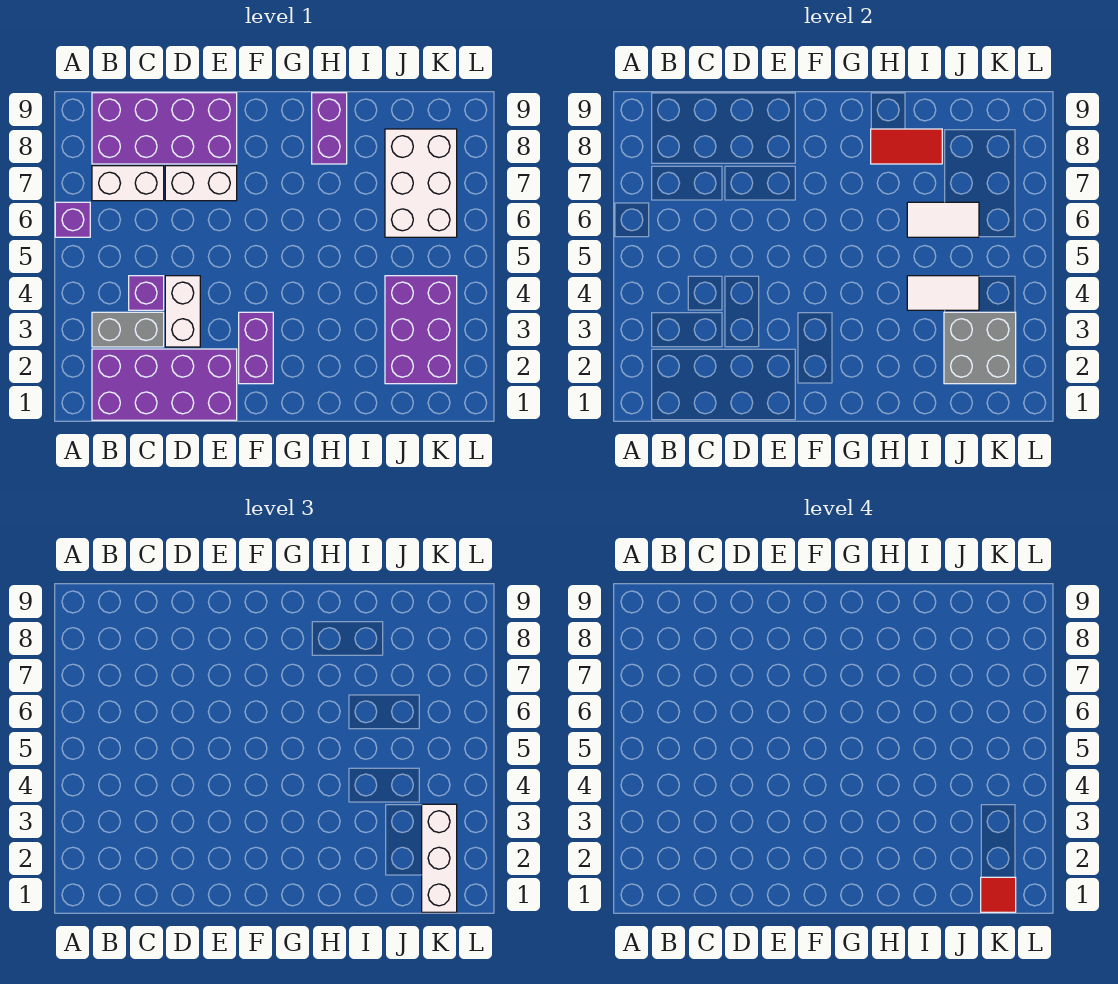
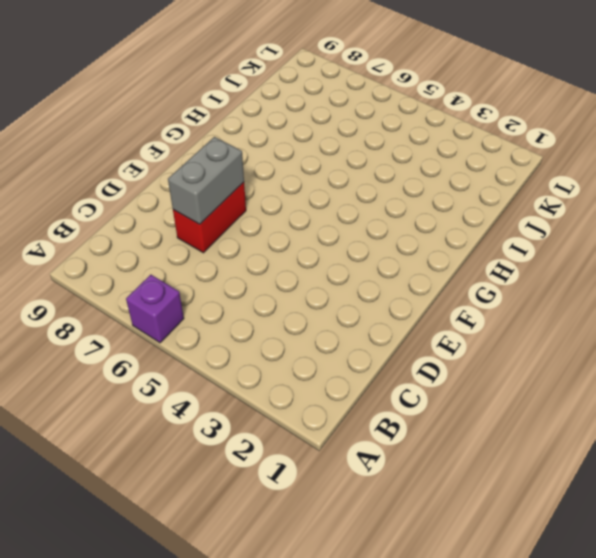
red 1x2 brick [173,182,246,253] -> white 1x2 brick [165,166,237,201]
grey 1x2 brick [168,137,244,224] -> grey 1x2 brick moved to [92,312,164,347]
none -> purple 2x4 brick [92,349,237,420]
none -> white 1x2 brick [92,166,164,201]
none -> purple 2x4 brick [92,93,237,164]

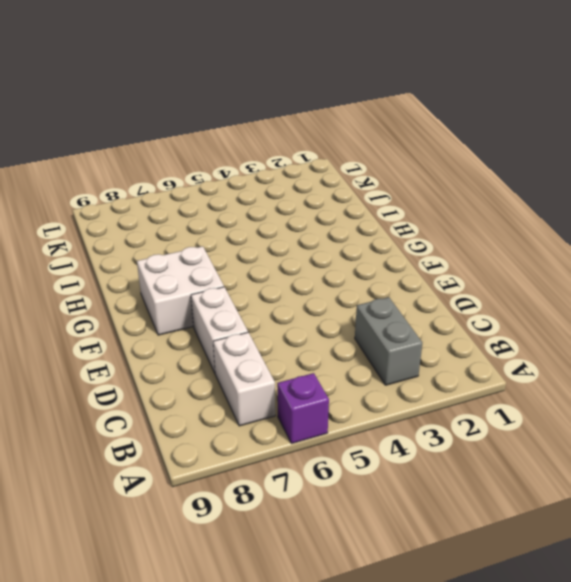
white 2x2 brick [137,246,224,335] -> none
none -> purple 2x4 brick [92,349,237,420]
none -> purple 2x4 brick [92,93,237,164]
none -> purple 1x1 brick [129,276,164,310]

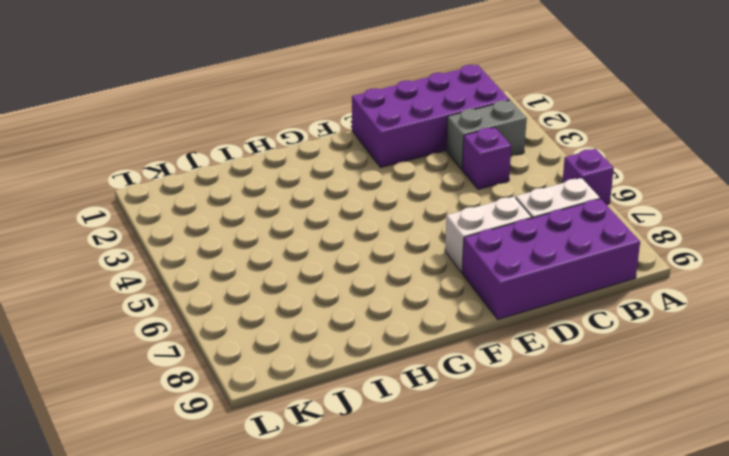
none -> white 1x2 brick [165,276,200,347]
none -> purple 1x2 brick [239,312,273,384]
none -> purple 1x2 brick [312,93,347,164]

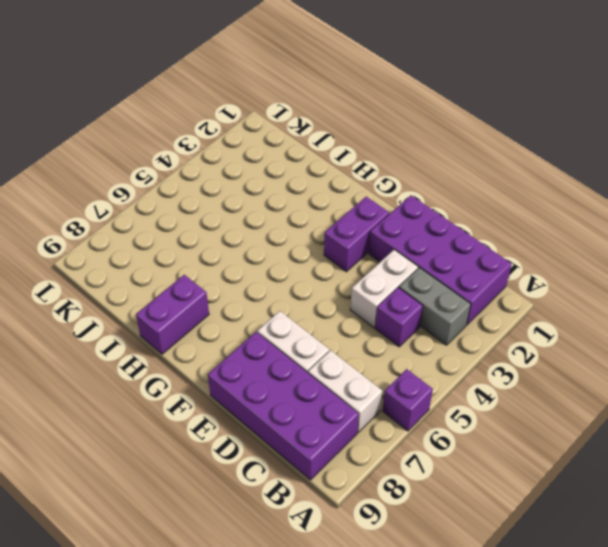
none -> purple 2x3 brick [385,276,457,384]
none -> white 2x3 brick [385,129,457,237]
none -> red 1x2 tile [871,129,942,164]

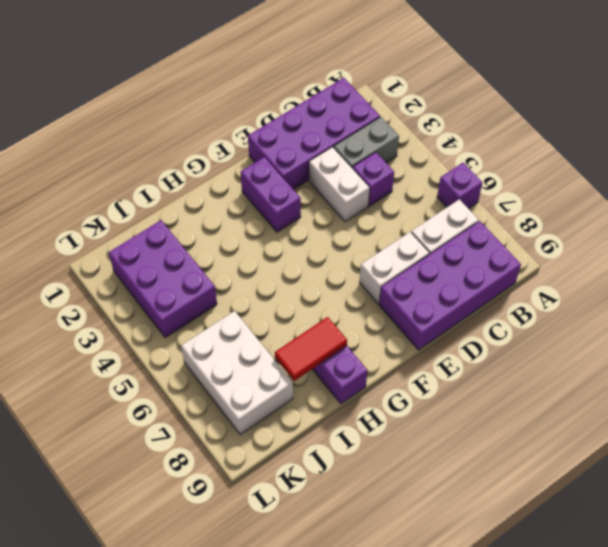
none -> white 1x2 tile [907,276,979,310]
none -> white 1x2 tile [907,202,979,237]
none -> grey 2x2 brick [944,312,1016,384]

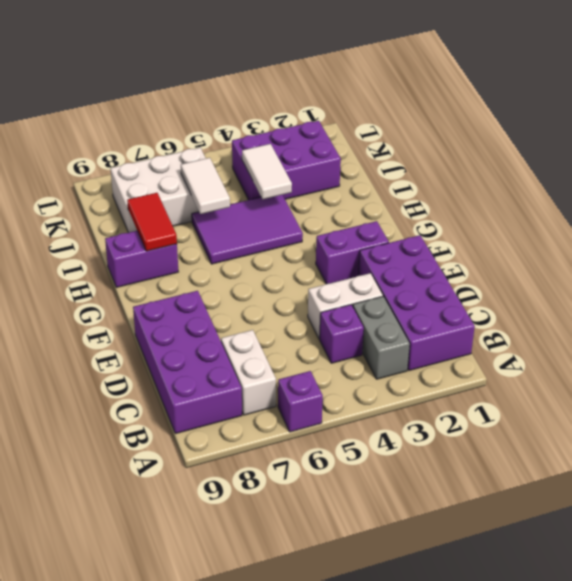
purple 2x3 tile [192,195,303,264] -> none
none -> white 1x2 brick [165,166,237,201]
none -> grey 2x2 brick [944,312,1016,384]
none -> white 1x3 brick [422,804,457,912]

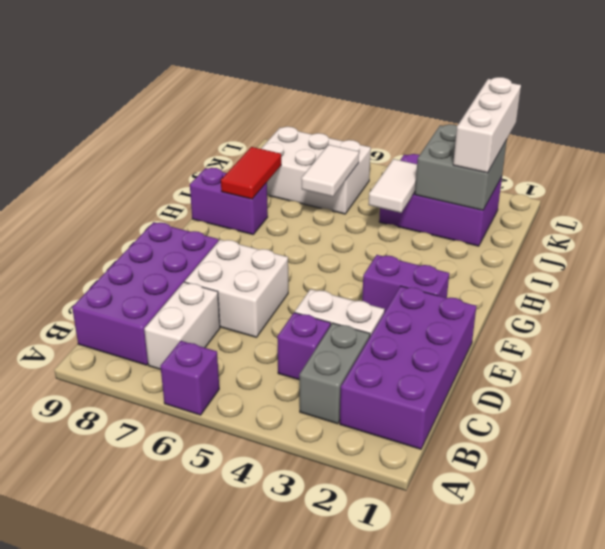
white 2x2 brick [185,239,288,337] -> white 1x2 brick [165,166,237,201]
white 1x3 brick [453,77,521,173] -> white 1x3 brick turned to [422,804,457,912]
none -> red 1x1 tile [981,877,1016,912]

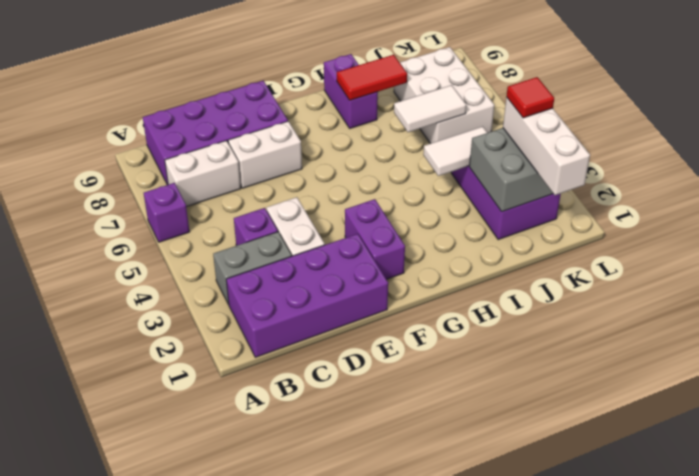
red 1x1 tile [506,77,554,118] -> red 1x1 tile moved to [981,877,1016,912]

